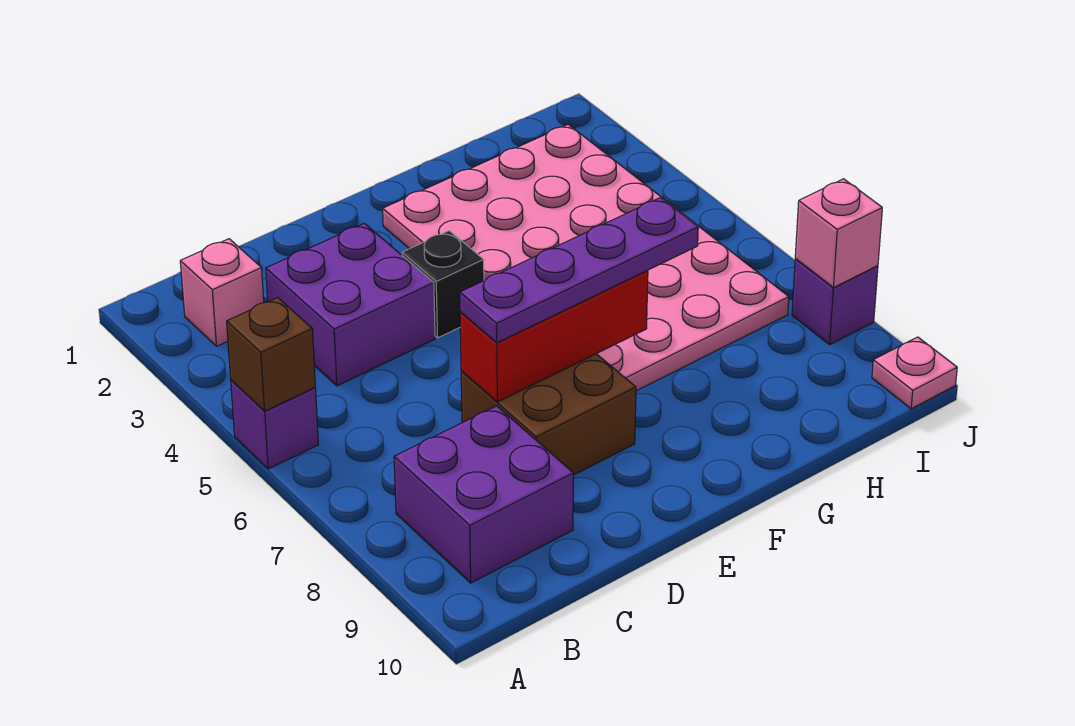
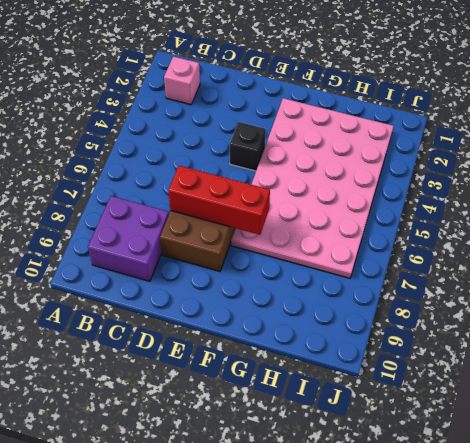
none -> purple 1x1 brick [231,380,318,469]
none -> purple 2x2 brick [266,223,435,386]
none -> purple 1x1 brick [792,259,878,345]

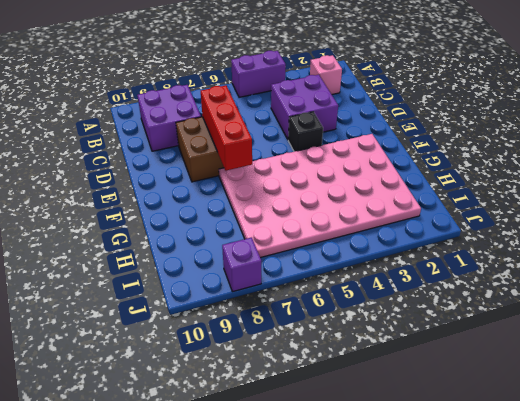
purple 1x2 brick [231,51,286,97] -> purple 1x1 brick [231,380,318,469]
none -> pink 1x1 plate [872,337,957,409]
none -> brown 1x1 brick [227,298,315,411]
none -> pink 1x1 brick [795,179,882,288]

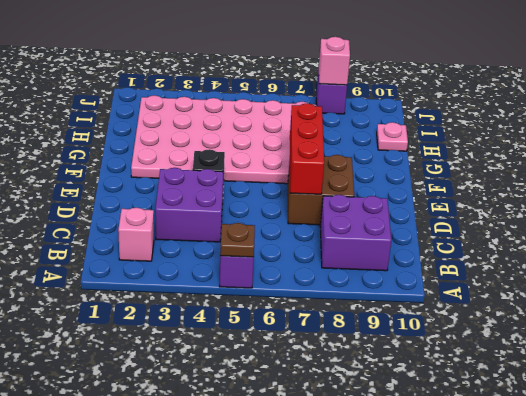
brown 1x1 plate [220,223,255,257] -> brown 1x1 brick [227,298,315,411]
pink 1x1 plate [377,122,408,151] -> pink 1x1 plate moved to [872,337,957,409]
none -> purple 1x4 plate [460,198,698,343]

